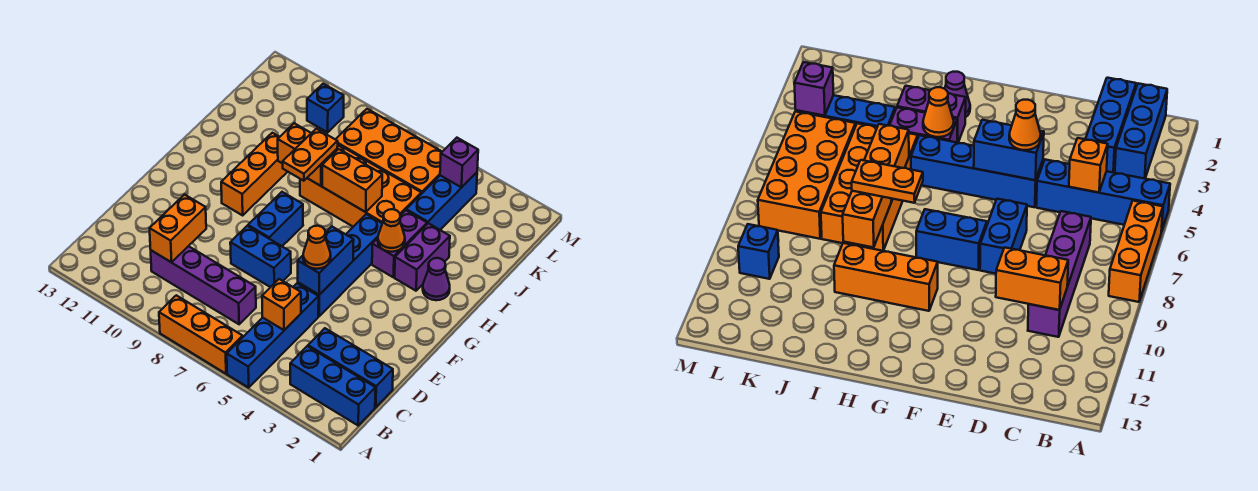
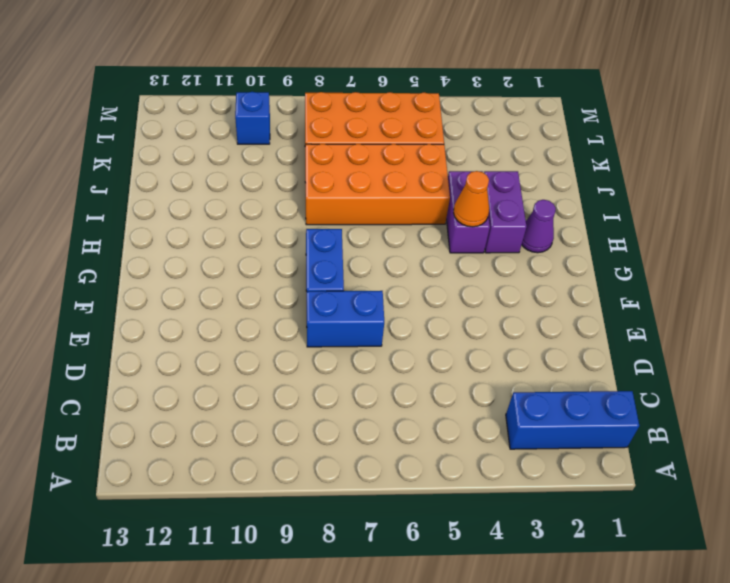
none -> blue 1x4 brick [227,283,319,388]
none -> orange 1x3 brick [159,295,243,374]
none -> blue 1x3 brick [308,328,393,407]

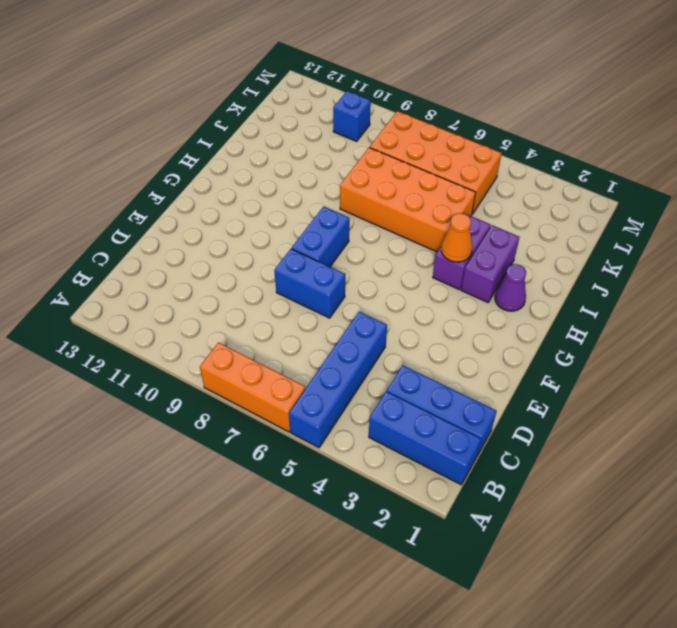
none -> purple 1x4 brick [151,246,256,324]
none -> blue 1x4 brick [298,214,382,316]
none -> orange 1x3 brick [221,133,288,215]

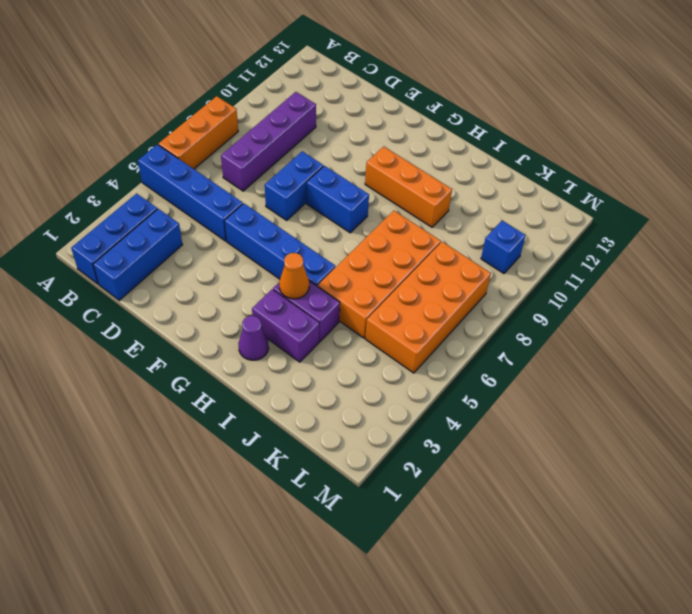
none -> blue 1x3 brick [406,172,477,230]
none -> orange 1x1 brick [262,279,301,330]
none -> orange 1x2 brick [150,195,206,262]

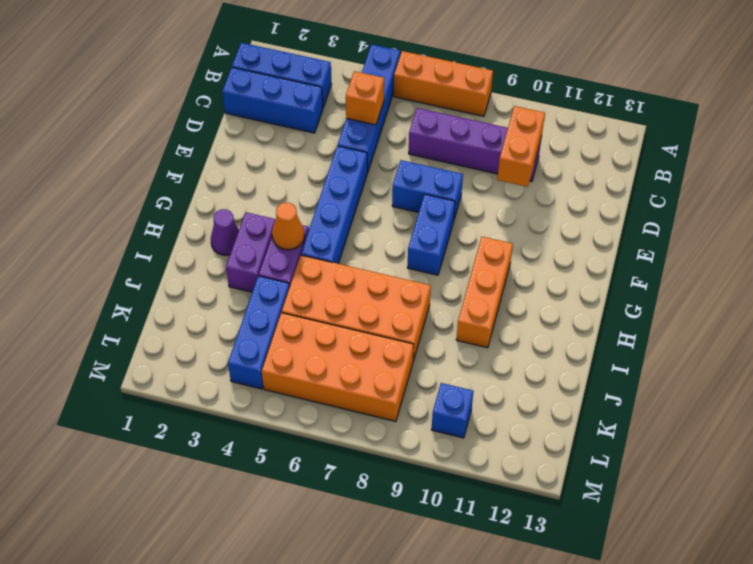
none -> blue 1x2 brick [298,227,354,295]
none -> orange 1x2 brick [322,149,382,212]
none -> orange 1x2 brick [278,123,337,186]

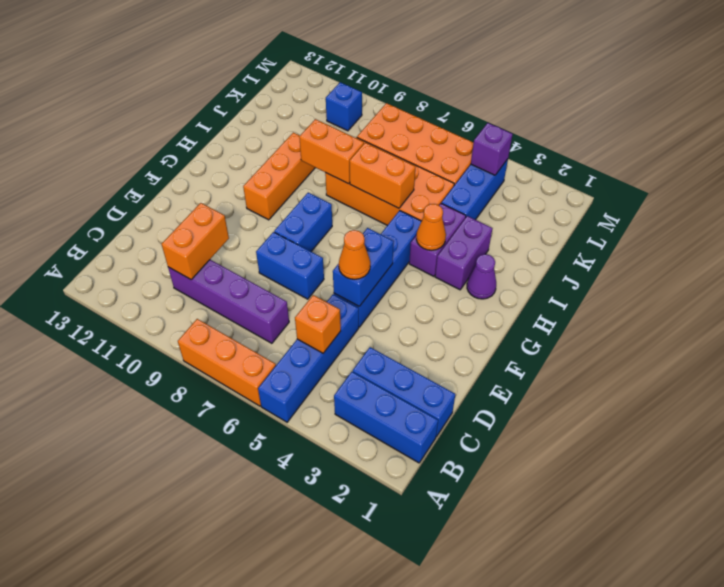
none -> orange 1x2 plate [283,129,338,181]

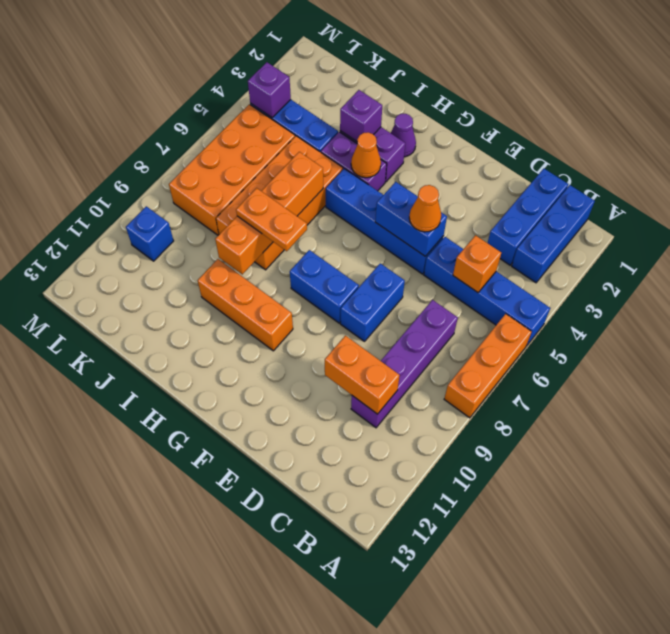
purple 1x1 brick [340,90,382,142] -> none

